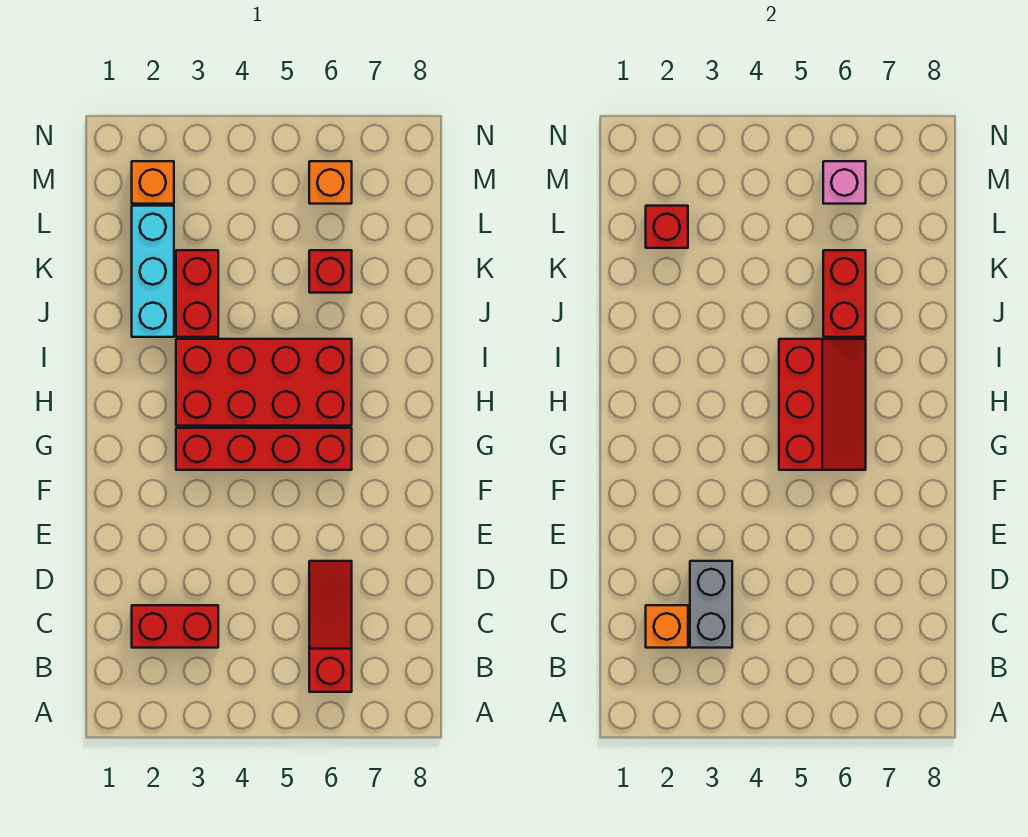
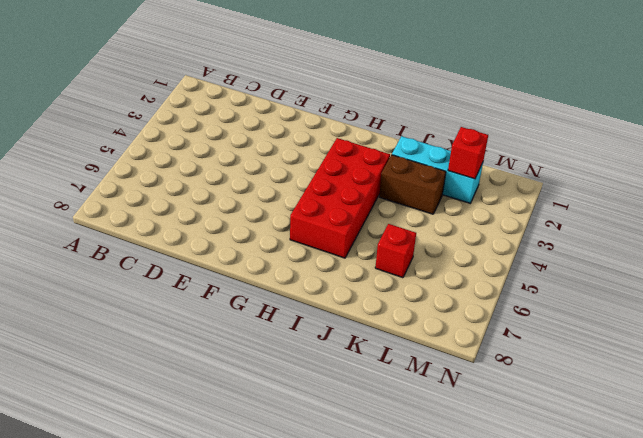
brown 1x2 brick [379,155,446,214] -> red 1x2 brick [176,250,218,337]
none -> red 1x3 slope [309,561,352,692]
none -> red 1x2 brick [132,605,218,648]
none -> red 1x4 brick [176,428,352,470]

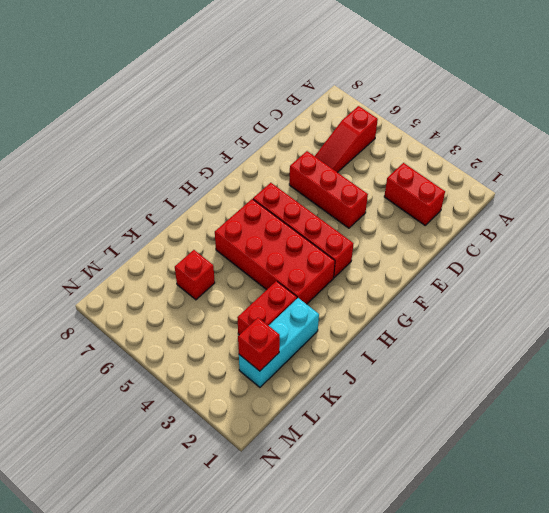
red 1x3 brick [289,151,368,228] -> none
none -> orange 1x1 brick [132,161,174,204]
none -> orange 1x1 brick [309,161,352,204]
none -> orange 1x1 brick [646,605,688,648]

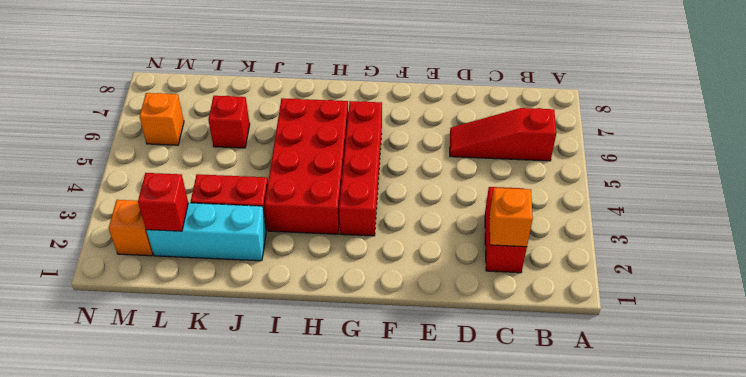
none -> grey 1x2 brick [690,561,732,648]
none -> red 2x3 slope [779,339,866,470]
none -> red 1x2 brick [823,250,866,337]

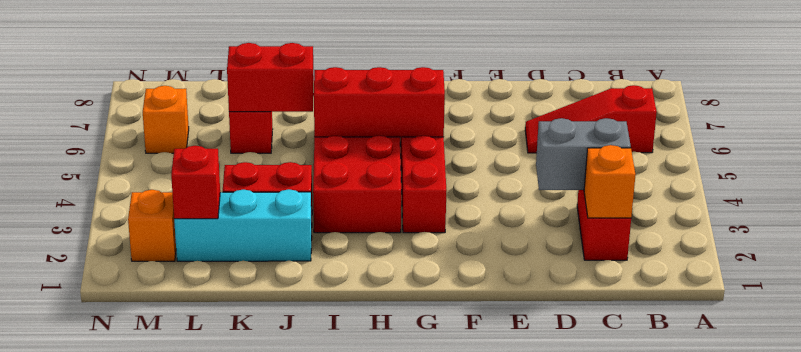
none -> pink 1x1 brick [823,161,866,204]

